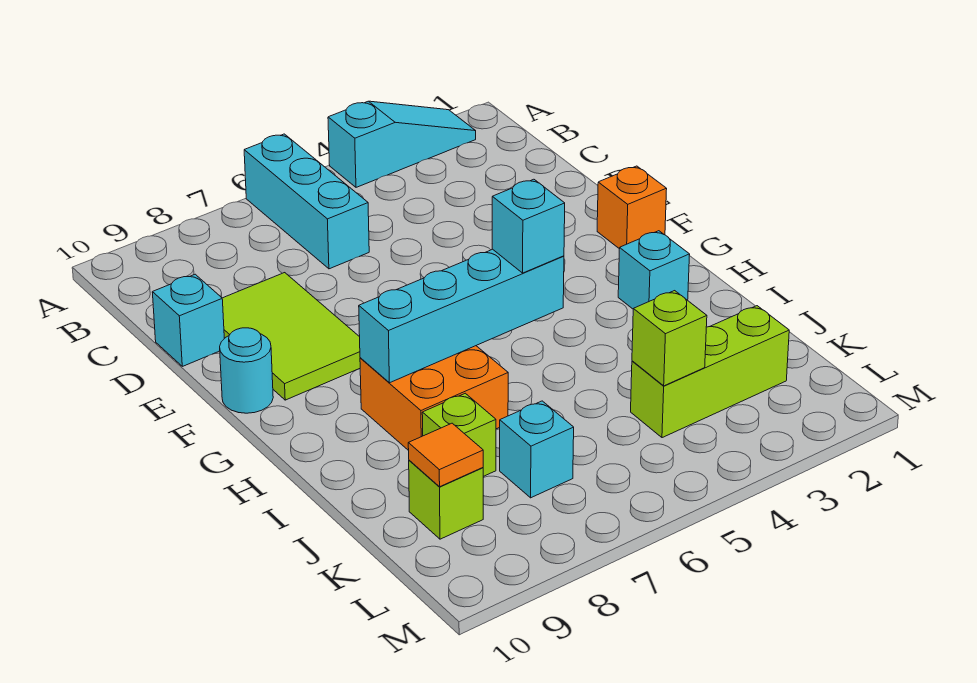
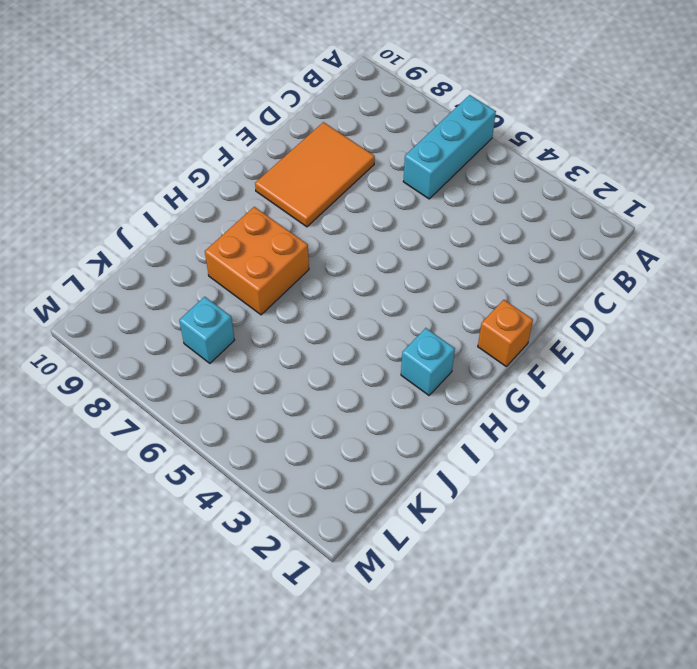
orange 2x3 tile [255,122,375,227] -> lime 2x3 tile [222,273,360,400]
none -> cyan 1x3 slope [328,101,476,187]
none -> cyan 1x1 brick [152,274,224,366]
none -> cyan 1x1 round brick [220,328,273,413]

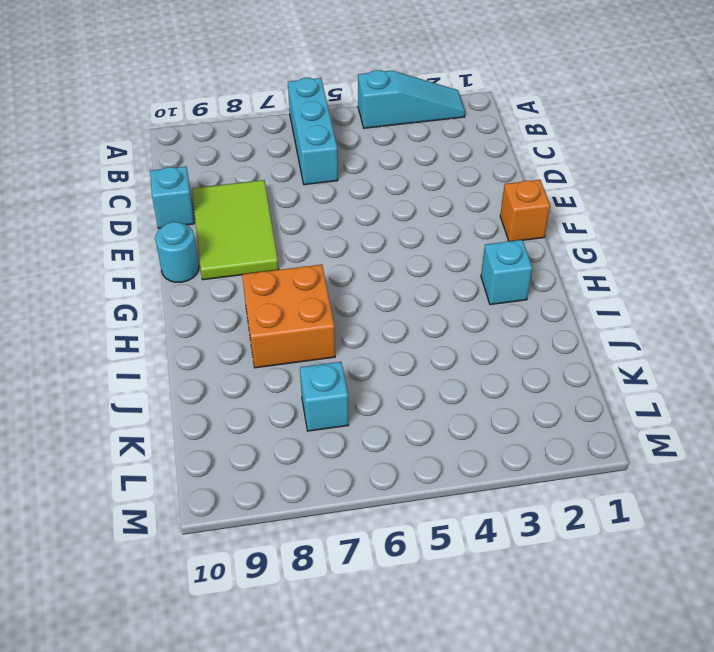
none -> lime 1x1 brick [422,393,496,476]
none -> lime 1x3 brick [631,306,789,438]
none -> lime 1x1 brick [409,460,483,539]

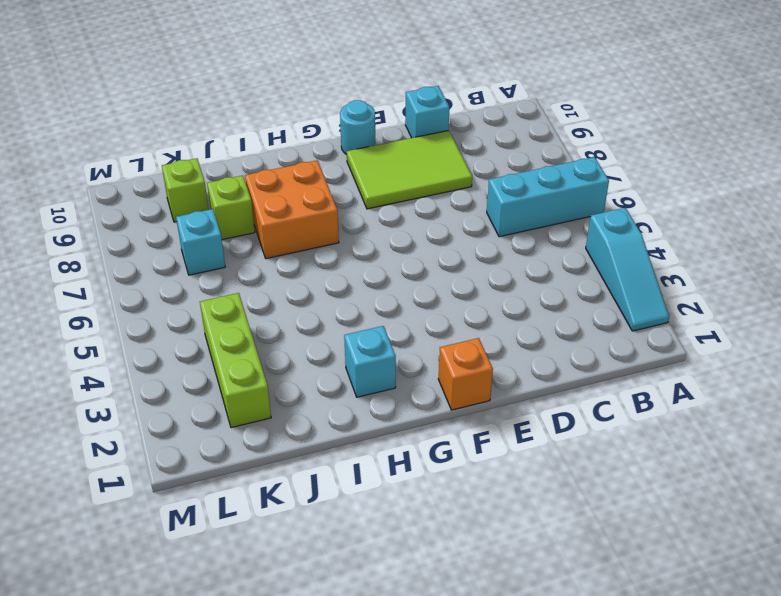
none -> cyan 1x4 brick [359,249,564,383]
none -> lime 1x1 brick [632,291,707,386]
none -> orange 1x1 tile [408,423,483,487]

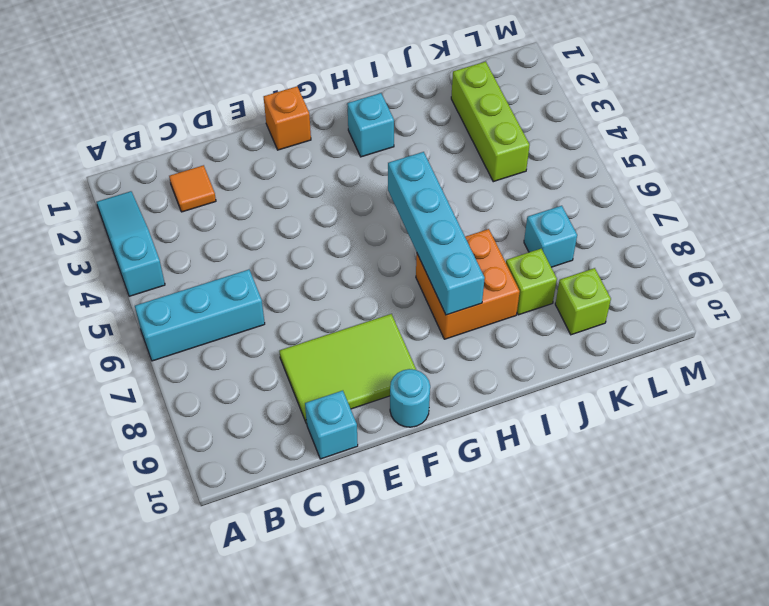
orange 1x1 tile [169,165,216,212] -> orange 1x1 tile moved to [408,423,483,487]
none -> lime 1x1 brick [632,291,707,386]
none -> cyan 1x1 brick [492,179,565,273]

